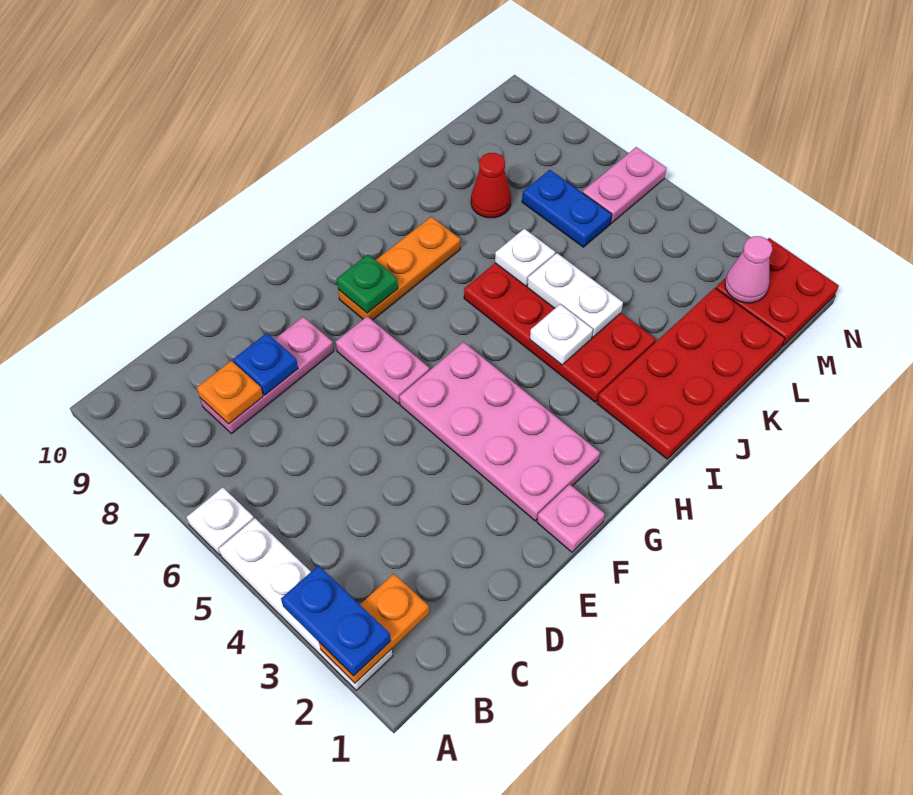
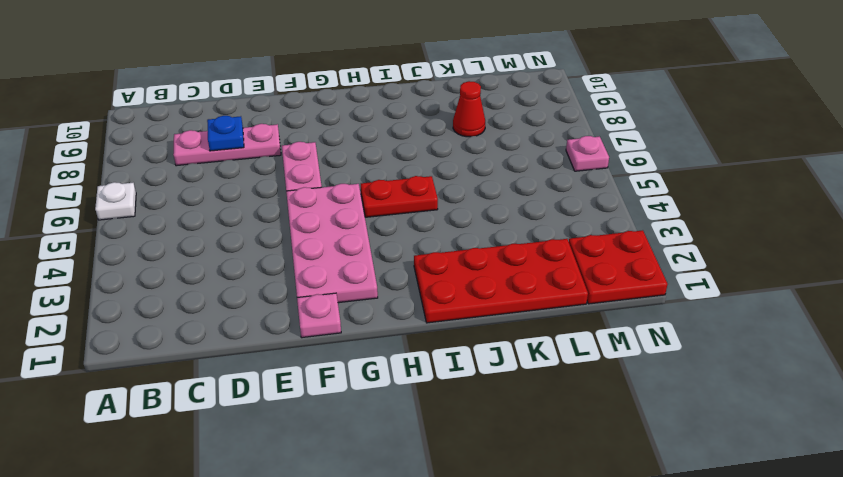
red 1x2 plate [361,176,438,217] -> red 2x4 plate [464,263,656,402]
pink 1x1 plate [566,136,609,171] -> pink 1x2 plate [582,147,667,223]
none -> white 1x4 plate [219,518,392,690]
none -> orange 1x3 plate [338,217,460,320]
none -> blue 1x2 plate [522,170,612,247]

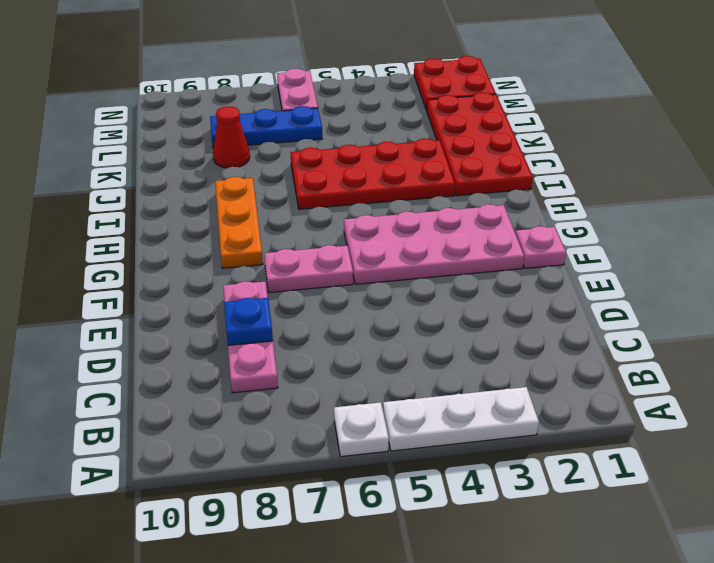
white 1x3 plate [383,387,539,451] -> white 1x4 plate [219,518,392,690]
blue 1x3 plate [210,106,322,148] -> blue 1x2 plate [522,170,612,247]
none -> orange 1x2 plate [319,574,429,683]
none -> orange 1x1 plate [197,361,263,424]
none -> green 1x1 plate [337,255,398,313]

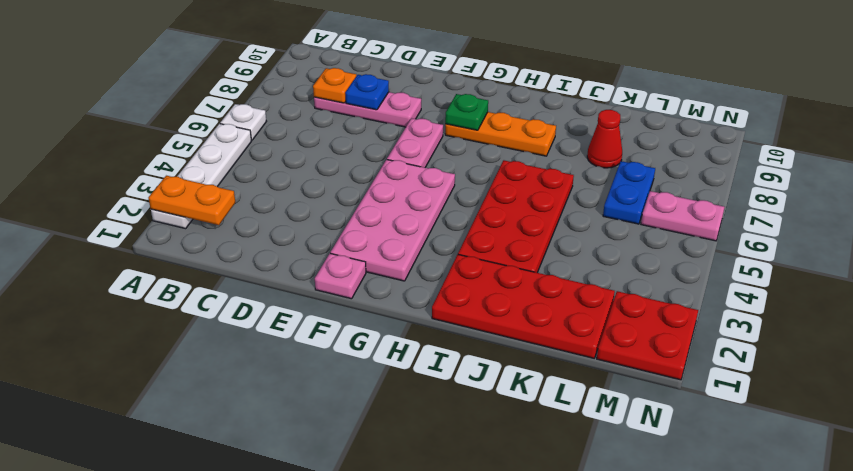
none -> white 1x1 plate [530,304,593,365]
none -> white 1x2 plate [527,253,623,338]
none -> white 1x1 plate [495,229,555,286]

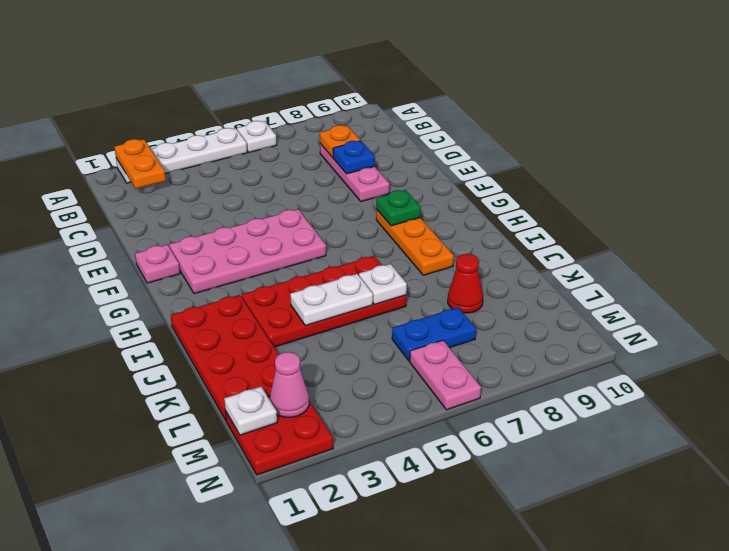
white 1x1 plate [224,387,277,435] -> white 1x1 plate moved to [530,304,593,365]
none -> pink 1x2 plate [336,316,430,404]
none -> blue 1x2 plate [281,566,391,676]

